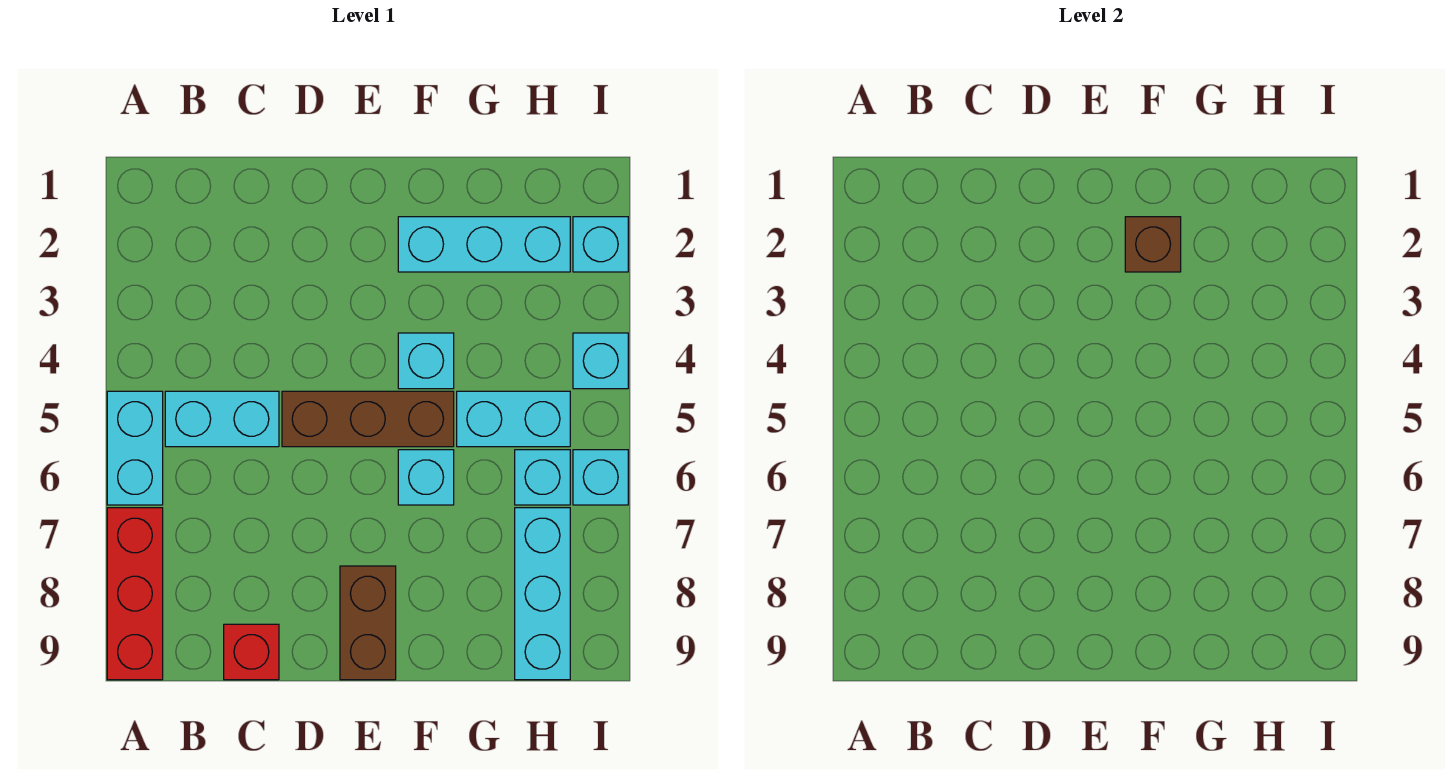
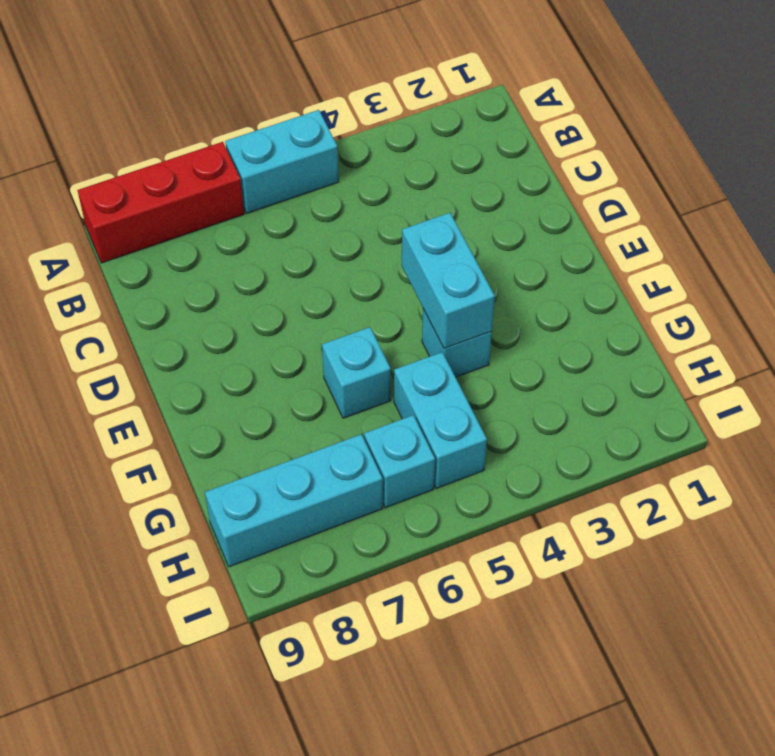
cyan 1x2 brick [402,213,495,348] -> cyan 1x2 brick moved to [165,391,279,447]
none -> red 1x1 brick [224,624,279,680]
none -> brown 1x3 brick [282,391,454,447]
none -> brown 1x2 brick [340,566,396,680]

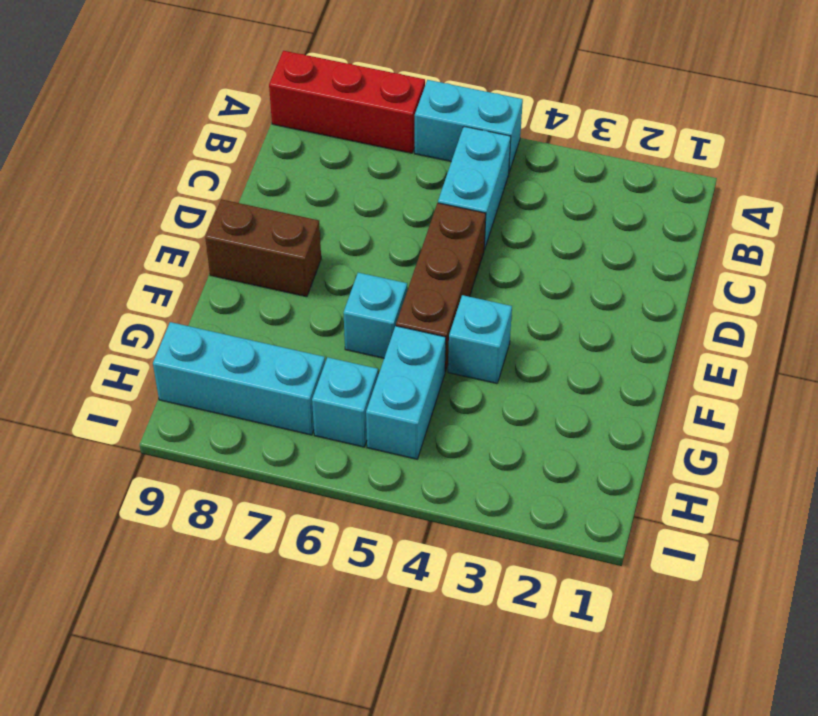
none -> red 1x1 brick [224,624,279,680]
none -> cyan 1x3 brick [398,217,570,272]
none -> cyan 1x1 brick [573,217,628,272]

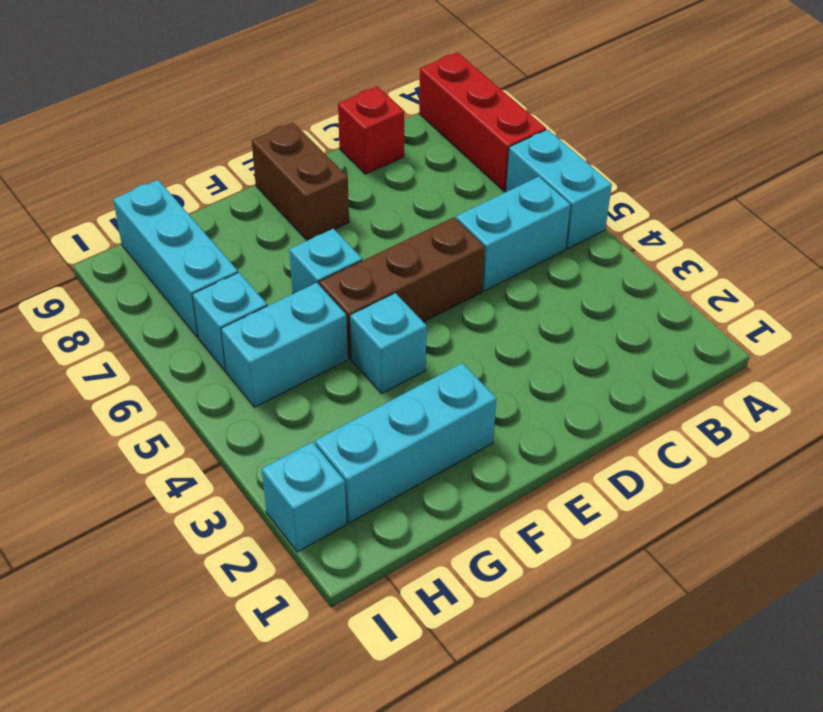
none -> cyan 1x1 brick [573,333,628,389]
none -> cyan 1x1 brick [573,450,628,505]
none -> brown 1x1 brick [1125,217,1181,272]

